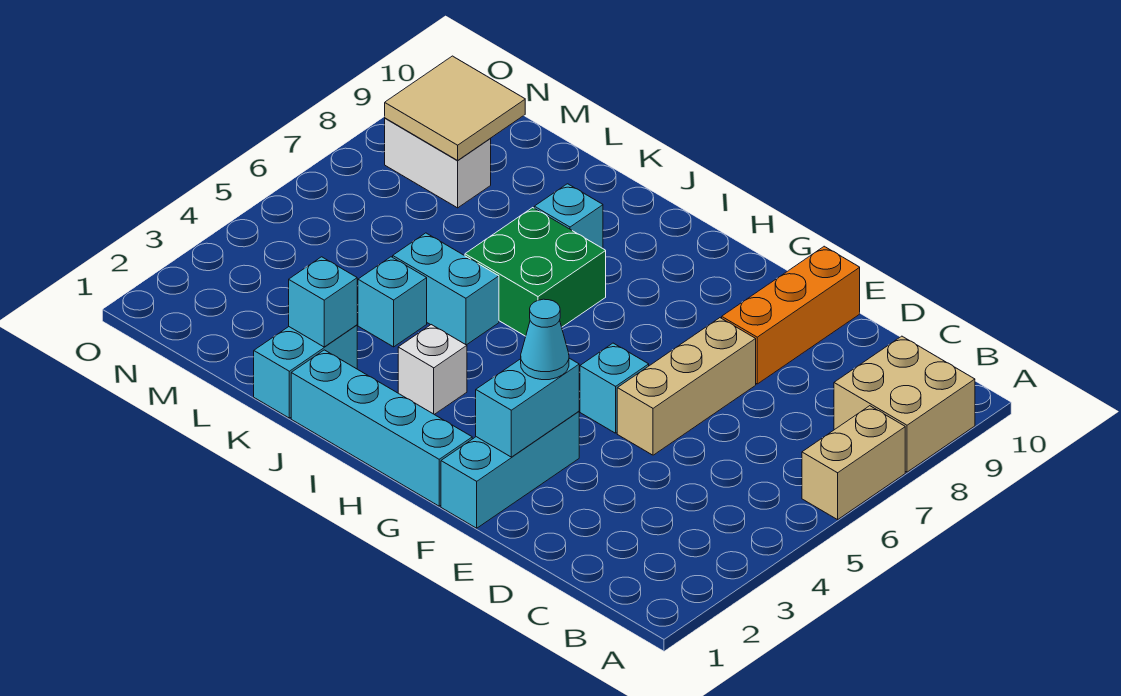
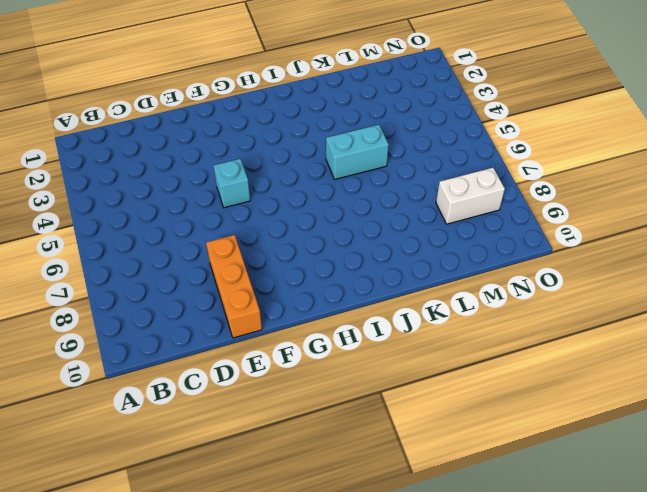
none -> tan 1x2 brick [802,406,905,520]
none -> tan 2x2 brick [834,336,975,472]
none -> tan 1x3 brick [617,318,756,455]

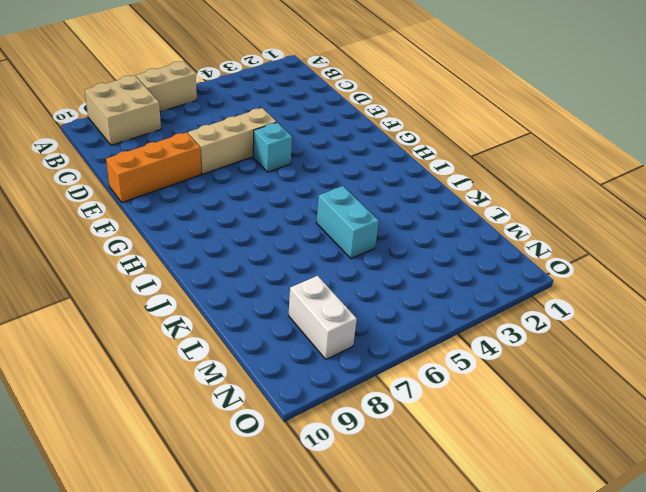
none -> cyan 1x3 brick [441,411,579,528]
none -> cyan 1x4 brick [291,350,472,506]
none -> white 1x1 brick [398,325,467,414]

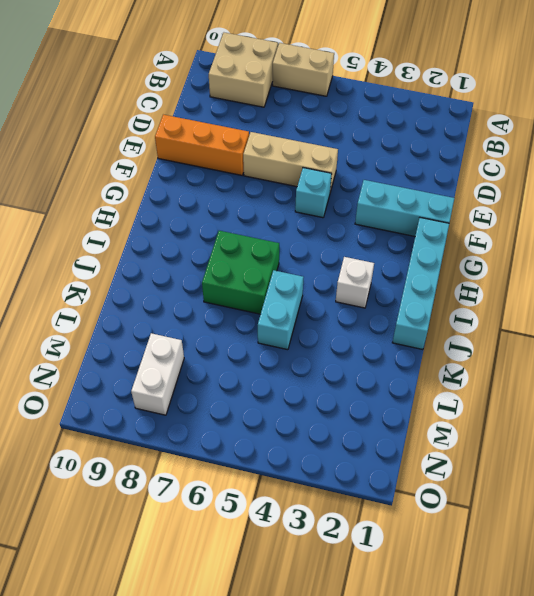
none -> cyan 1x1 brick [534,184,603,248]
none -> cyan 1x2 brick [254,325,357,418]
none -> cyan 1x1 brick [358,257,427,347]

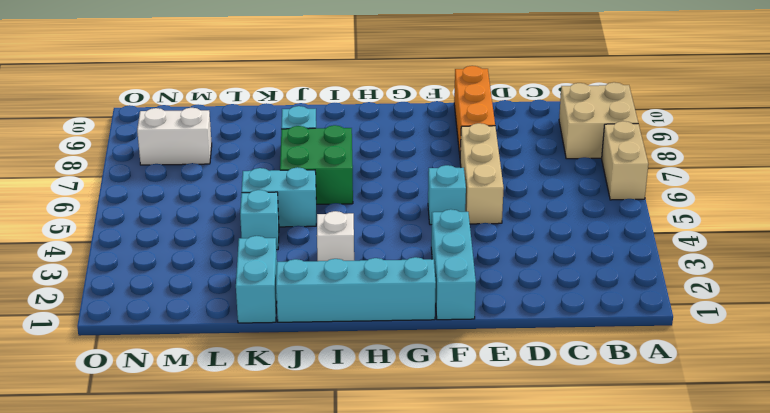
none -> cyan 1x2 brick [476,358,579,457]
none -> cyan 1x1 brick [289,257,357,347]
none -> tan 2x2 tile [385,56,525,160]

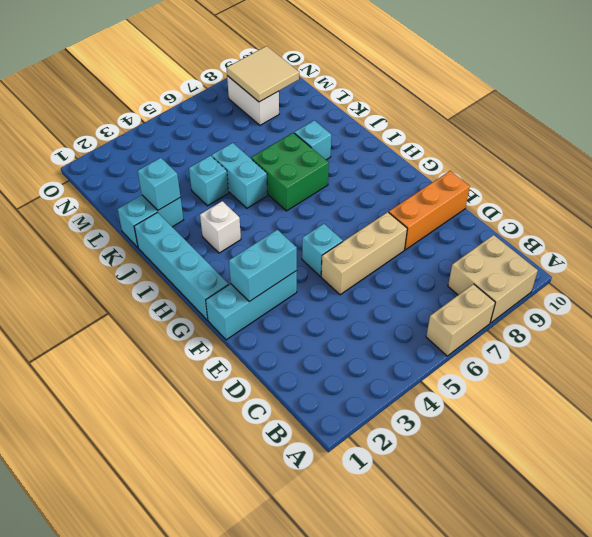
none -> cyan 1x1 cone [521,299,569,380]

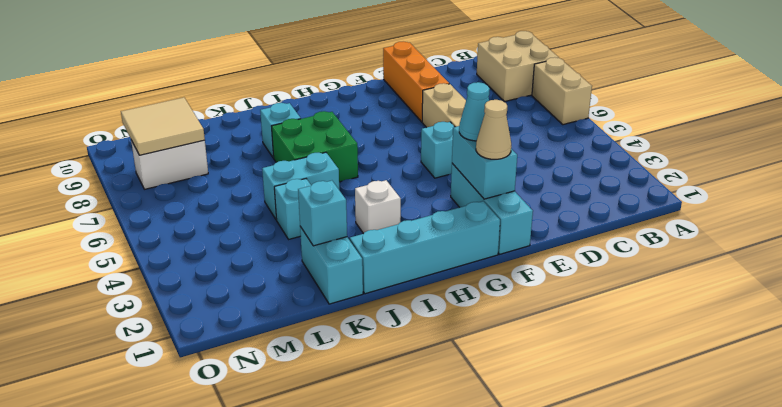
tan 1x1 cone [476,100,511,159] -> none

